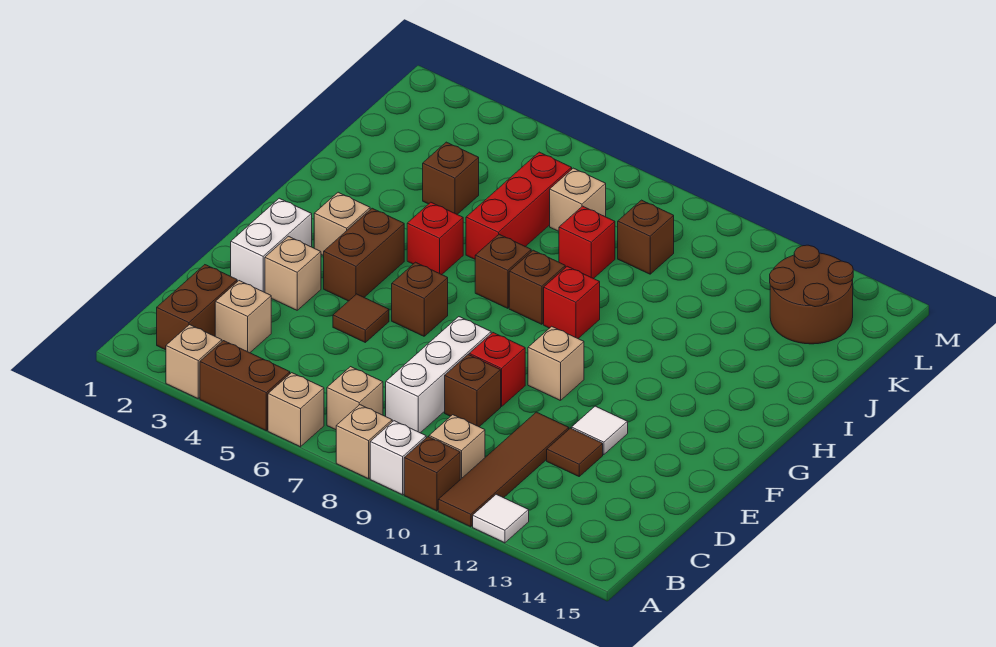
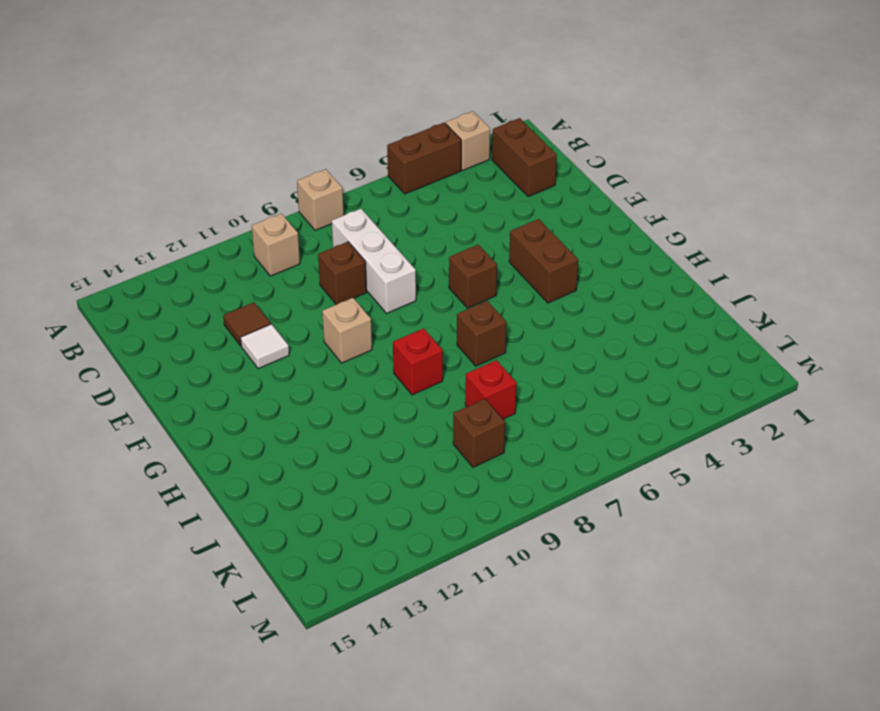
none -> tan 1x1 brick [268,373,324,447]
none -> white 1x1 brick [370,421,426,495]
none -> brown 1x1 brick [404,437,460,511]
none -> brown 1x4 tile [438,412,569,527]

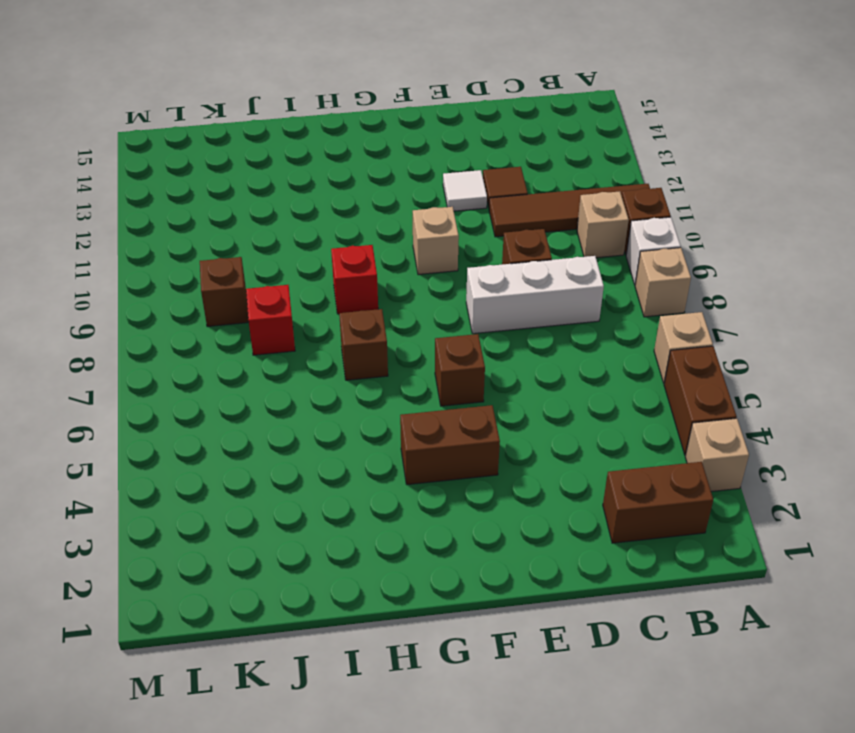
none -> white 1x1 tile [473,494,529,543]
none -> tan 1x1 brick [327,367,383,430]
none -> tan 1x1 brick [215,281,271,353]
none -> white 1x2 brick [231,198,312,292]

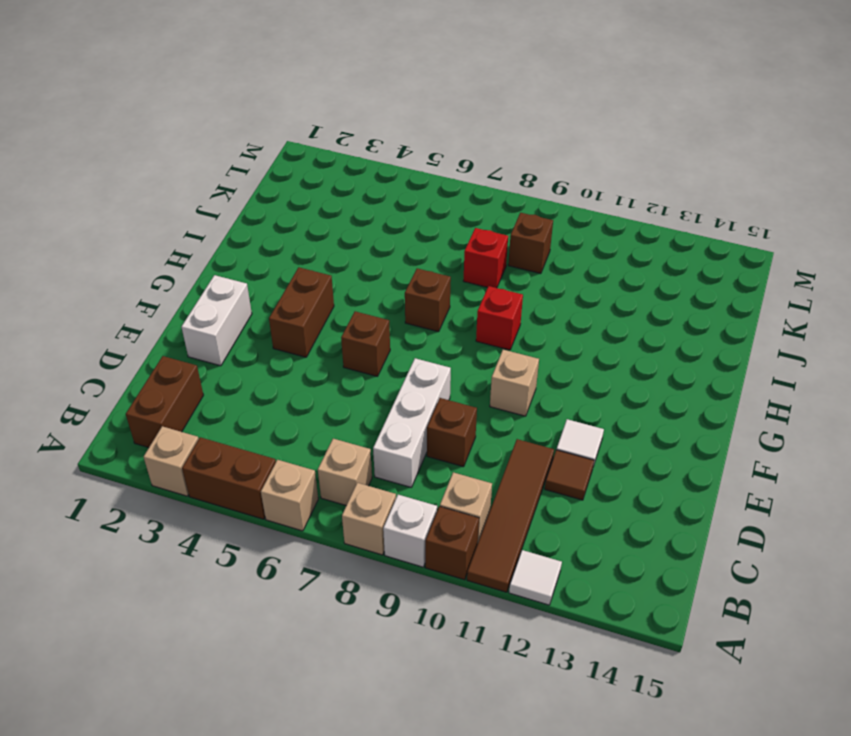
none -> tan 1x1 brick [215,281,271,353]
none -> tan 1x1 brick [265,236,321,310]
none -> brown 1x1 tile [333,294,389,342]
none -> red 1x1 brick [469,333,525,406]

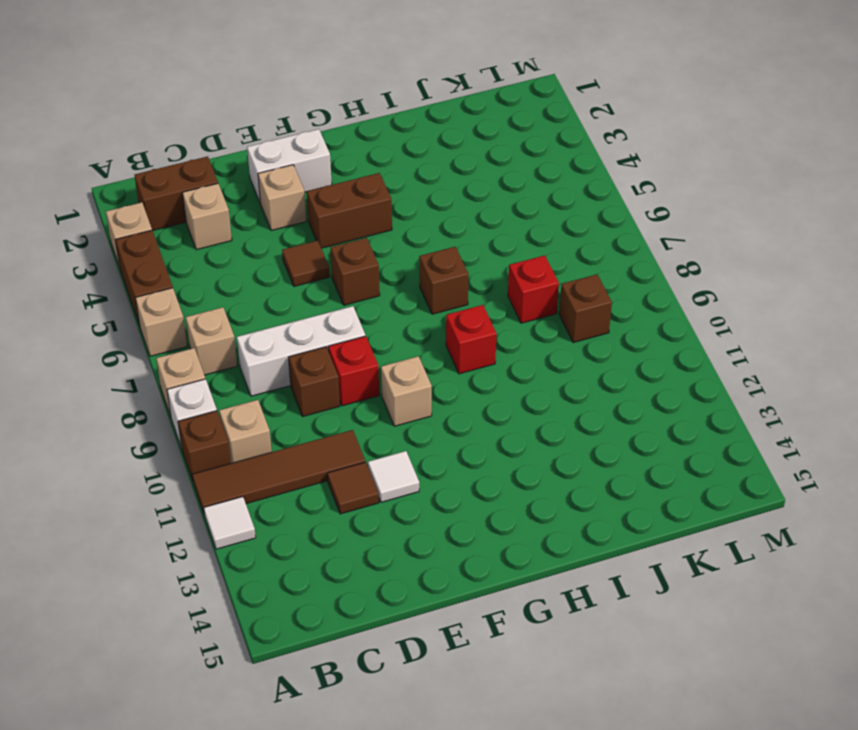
none -> tan 1x1 brick [314,192,370,256]
none -> red 1x1 brick [407,202,463,275]
none -> brown 1x1 brick [509,250,565,324]
none -> red 1x3 brick [466,152,572,259]

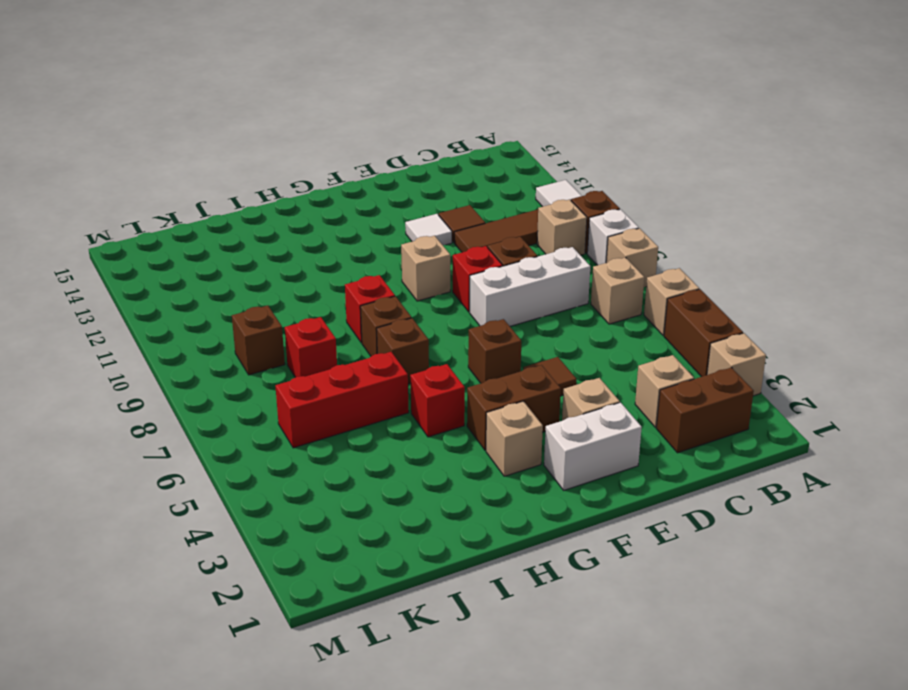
none -> brown 1x1 brick [423,142,479,214]
none -> tan 1x1 brick [550,168,606,231]
none -> brown 2x2 round brick [770,245,853,344]

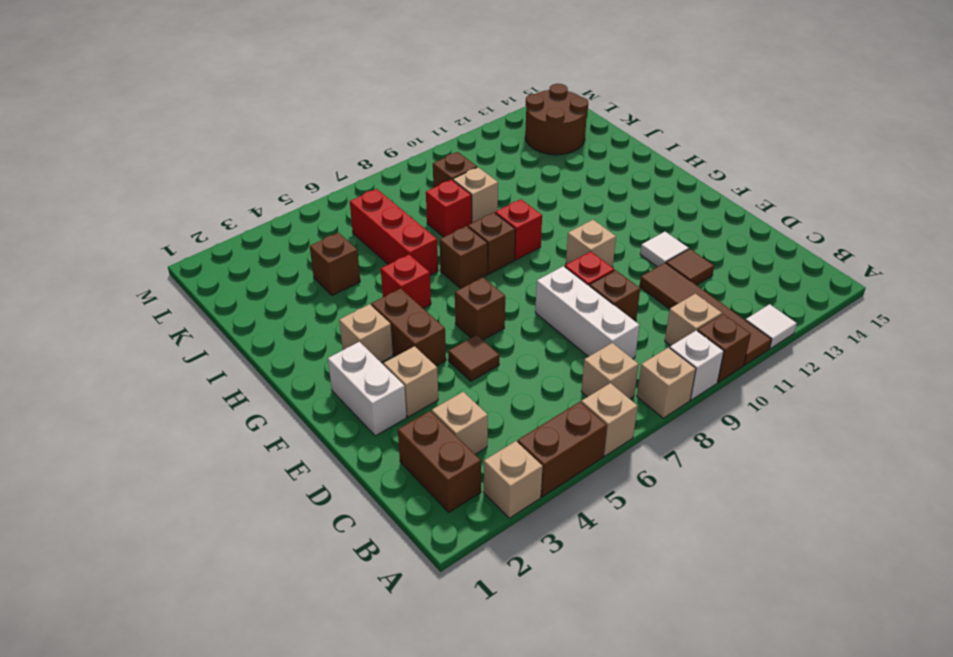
tan 1x1 brick [453,167,498,223] -> tan 1x1 brick moved to [550,168,606,231]

